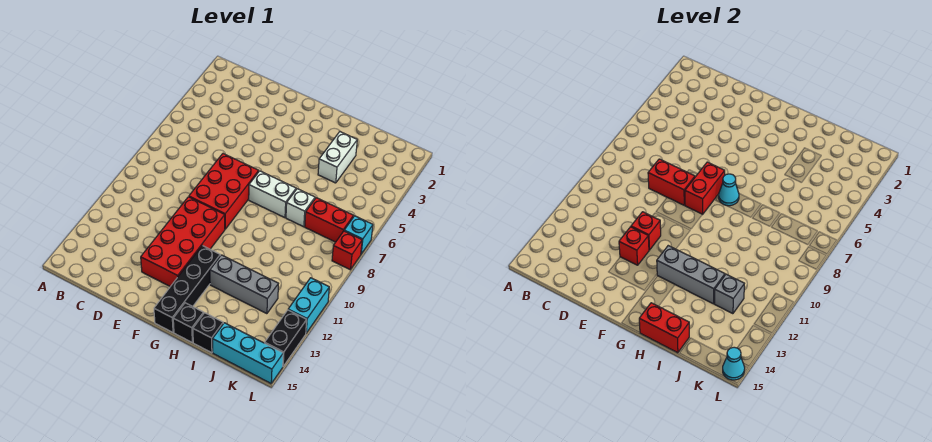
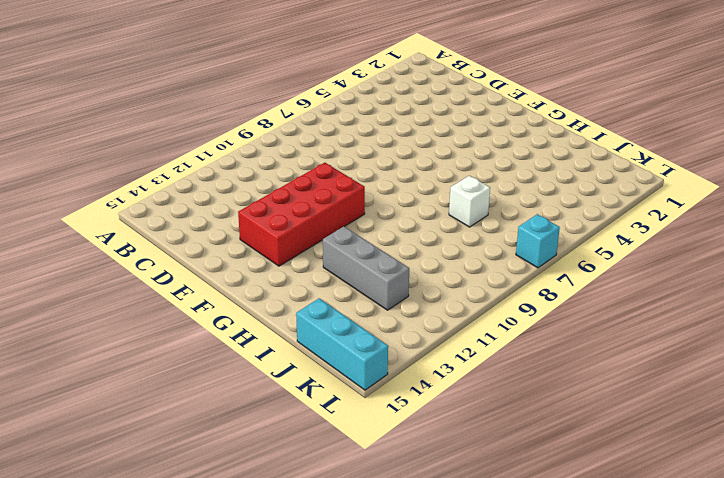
none -> red 2x3 brick [189,154,259,229]
none -> white 1x2 brick [249,171,296,218]
none -> black 1x4 brick [154,246,220,332]

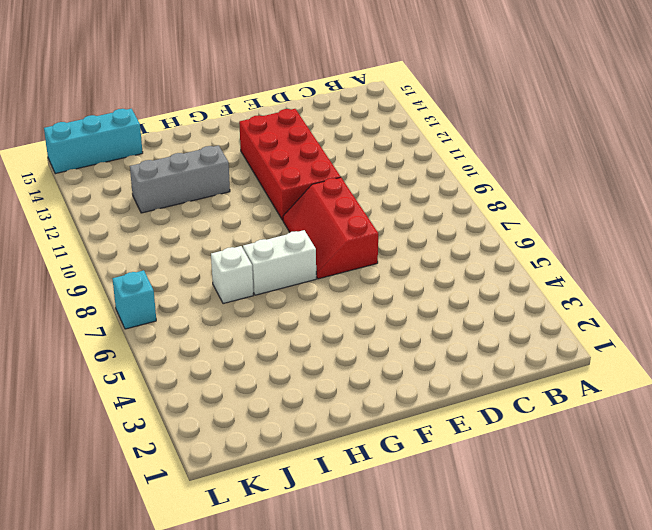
red 2x3 slope [283,177,378,279] -> red 2x3 brick [189,154,259,229]
none -> black 1x4 brick [154,246,220,332]
none -> black 1x1 brick [173,303,204,342]
none -> white 1x2 brick [318,132,357,183]

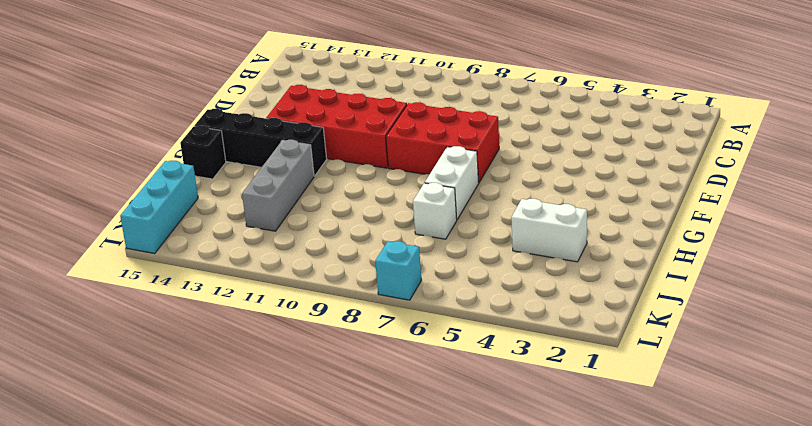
none -> black 1x1 brick [193,313,223,353]
none -> red 1x2 brick [305,198,353,242]
none -> red 1x1 brick [332,231,362,270]

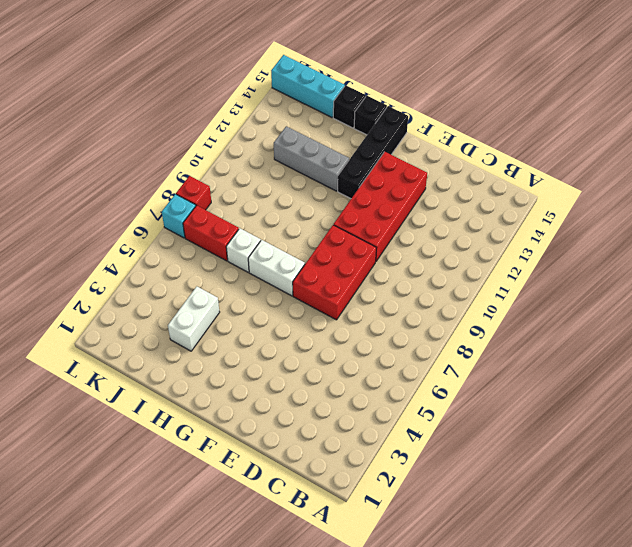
none -> cyan 1x2 brick [288,278,329,333]
none -> black 1x2 brick [265,310,307,366]
none -> red 1x2 brick [648,159,695,205]

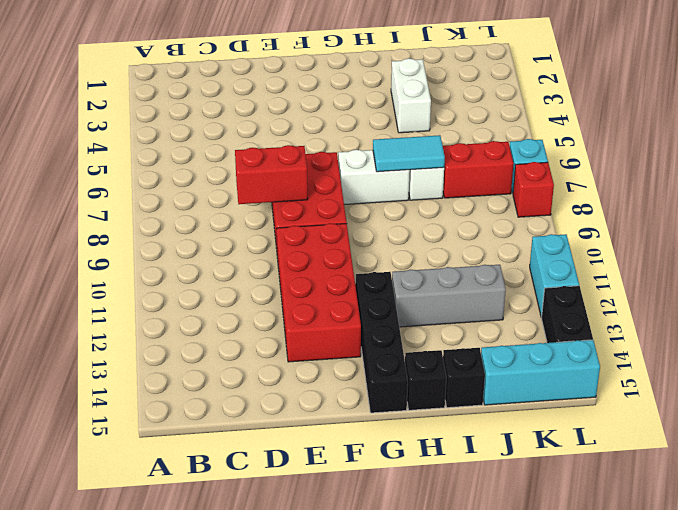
cyan 1x2 tile [373,135,445,172] -> none
none -> red 1x1 brick [631,212,661,250]
none -> red 1x1 brick [619,227,649,265]
none -> red 1x2 brick [685,162,725,214]

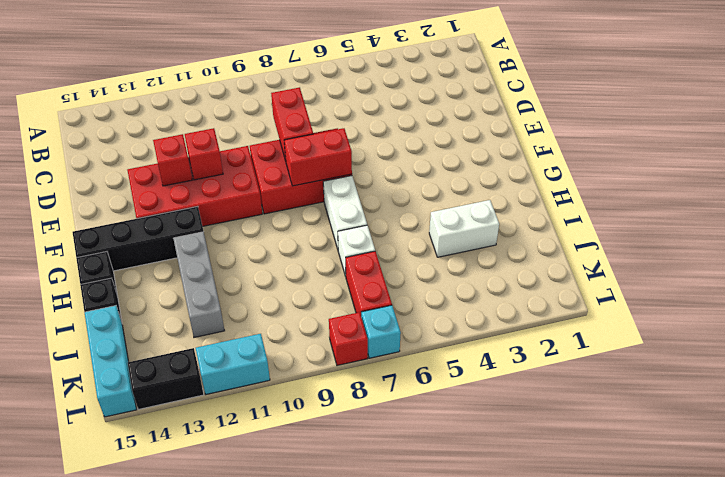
none -> cyan 1x1 cone [719,174,739,206]
none -> grey 1x3 brick [657,246,725,304]
none -> red 1x2 brick [639,303,689,353]

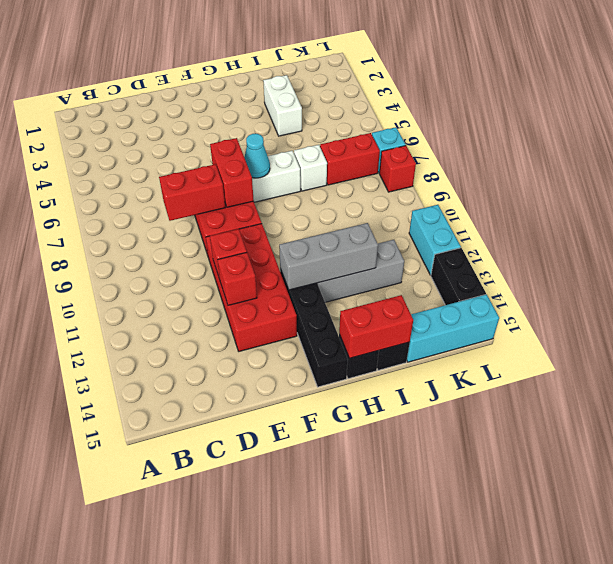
none -> grey 1x1 brick [715,274,744,314]
none -> cyan 1x1 cone [723,347,745,380]

